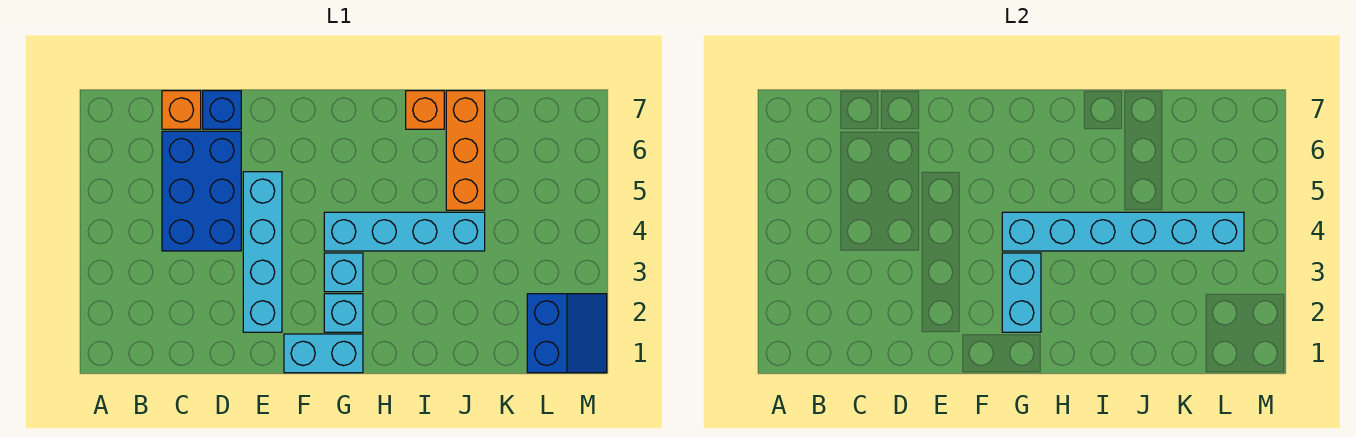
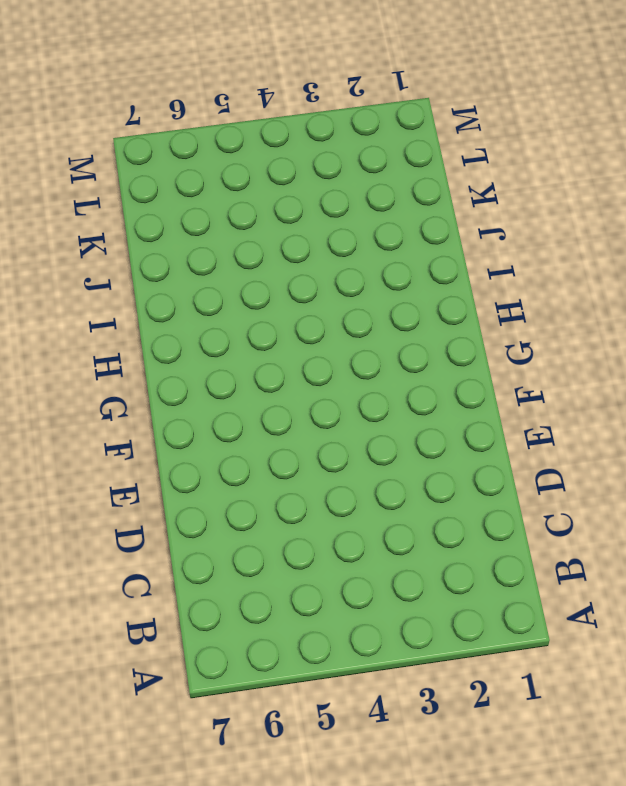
none -> blue 2x3 brick [162,131,241,251]
none -> orange 1x1 brick [162,91,201,129]
none -> blue 1x1 brick [203,91,241,129]

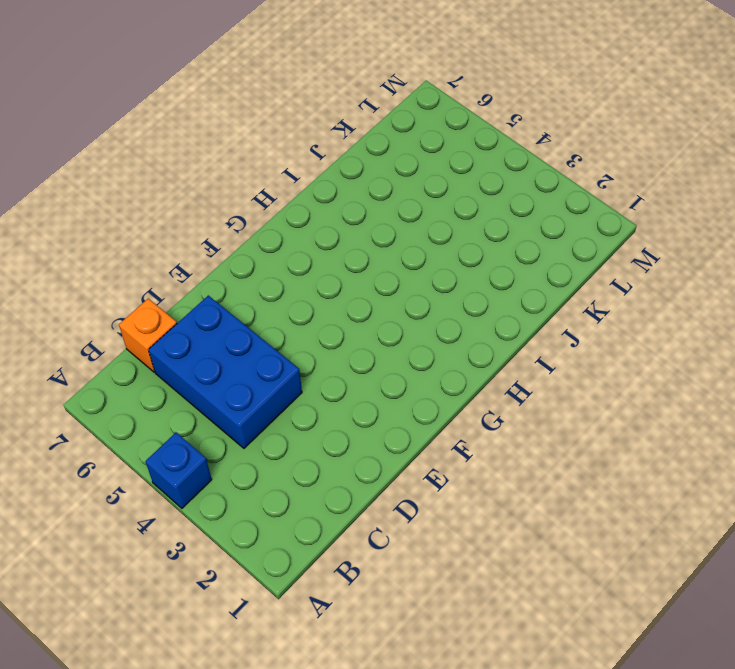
blue 1x1 brick [146,432,212,508] -> blue 1x1 brick moved to [203,91,241,129]
none -> cyan 1x4 brick [243,172,282,332]
none -> cyan 1x2 brick [284,334,363,373]
none -> cyan 1x1 brick [324,294,363,332]

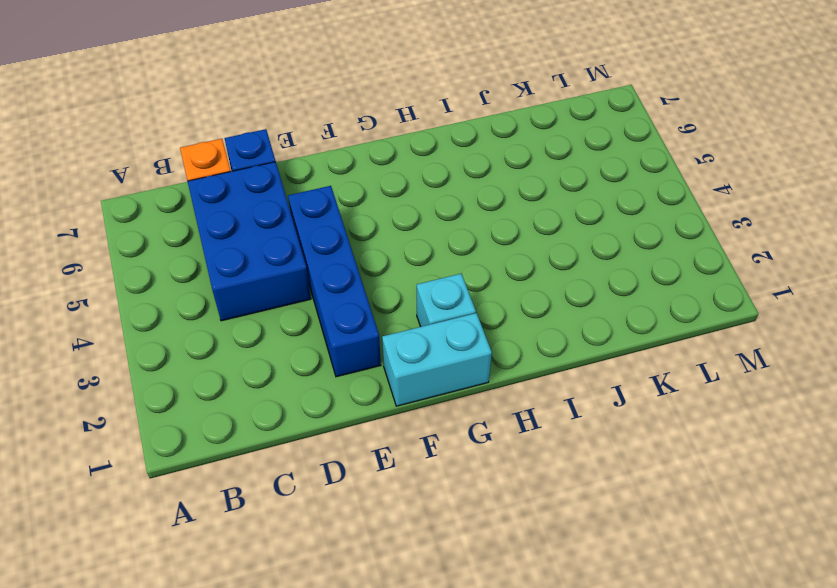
blue 1x4 brick [288,186,381,377] -> cyan 1x4 brick [243,172,282,332]
none -> cyan 1x1 brick [324,253,363,292]
none -> cyan 1x4 brick [324,212,485,251]
none -> orange 1x1 brick [406,91,444,129]

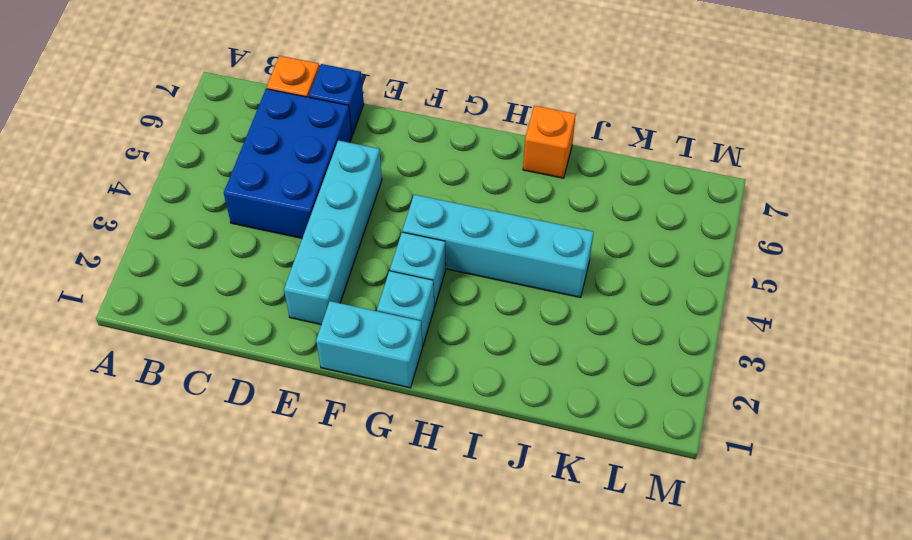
none -> orange 1x3 brick [446,91,485,210]
none -> blue 2x2 slope [527,294,607,373]
none -> cyan 1x2 brick [1002,253,1041,332]

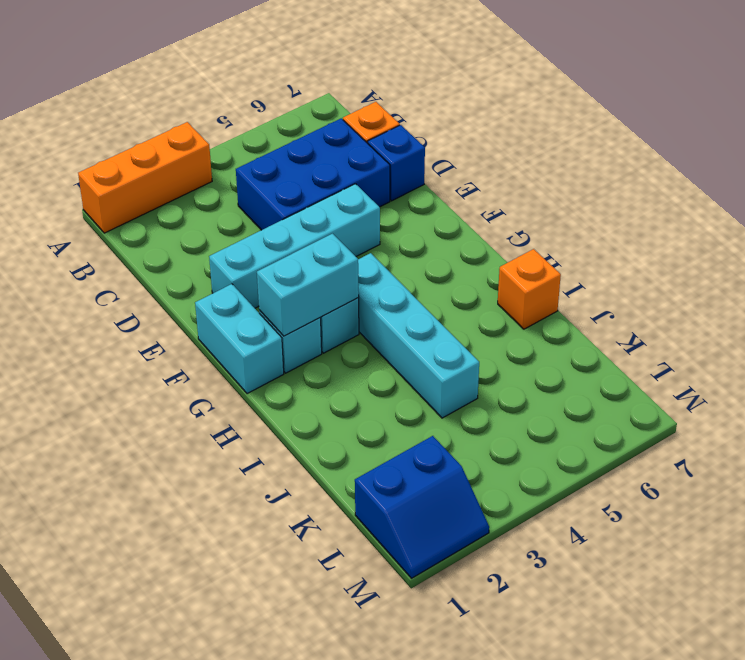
orange 1x3 brick [78,122,212,233] -> orange 1x3 brick moved to [446,91,485,210]
none -> cyan 1x6 brick [1002,212,1244,251]

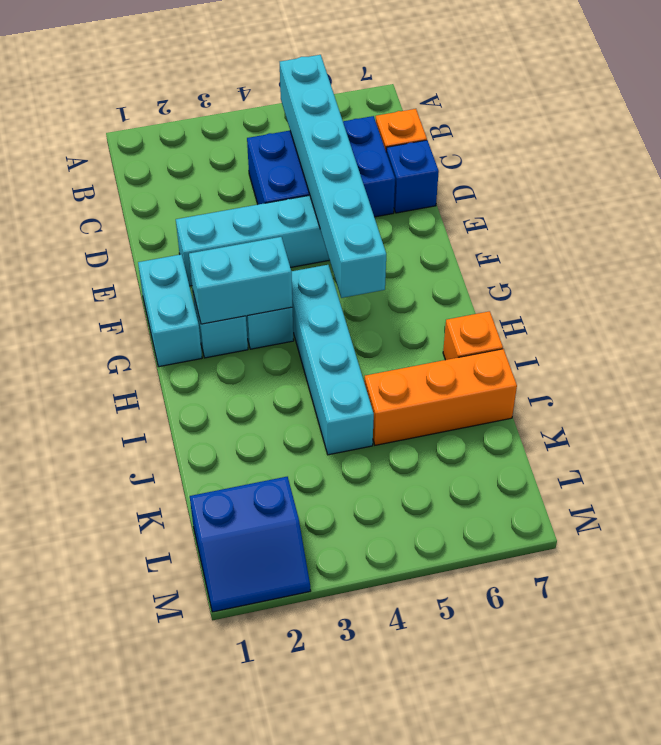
cyan 1x6 brick [280,55,386,298] -> cyan 1x6 brick moved to [1002,212,1244,251]

